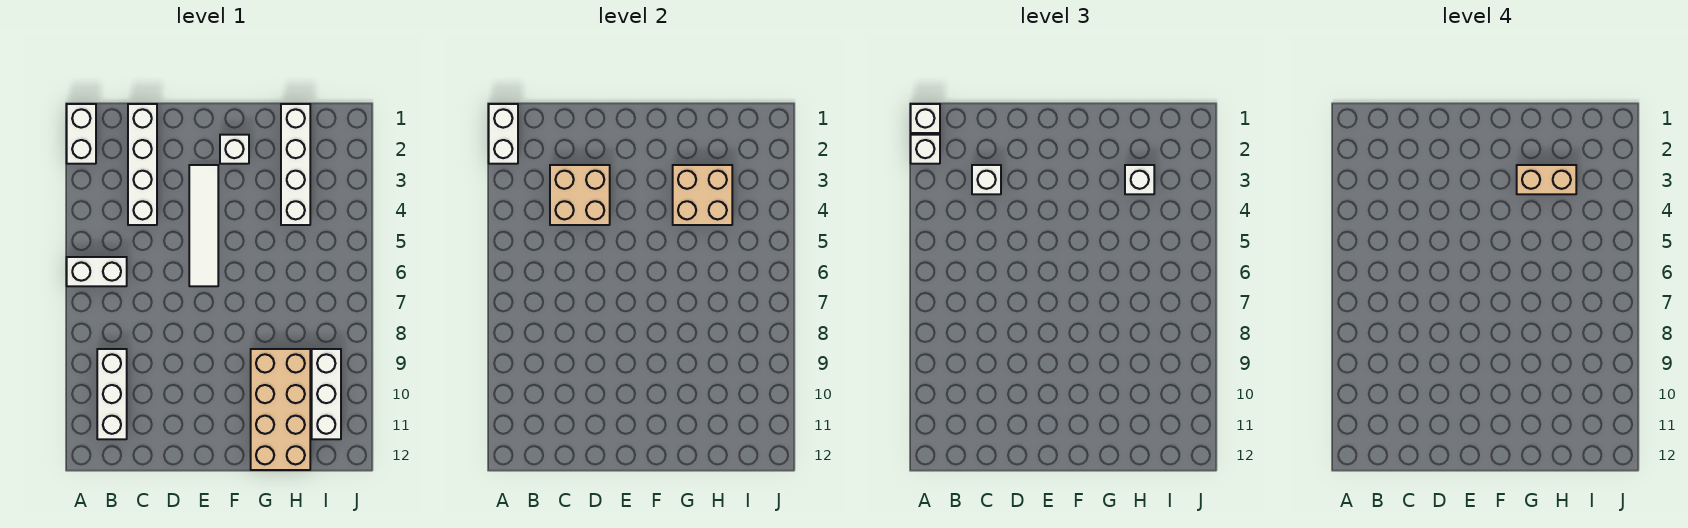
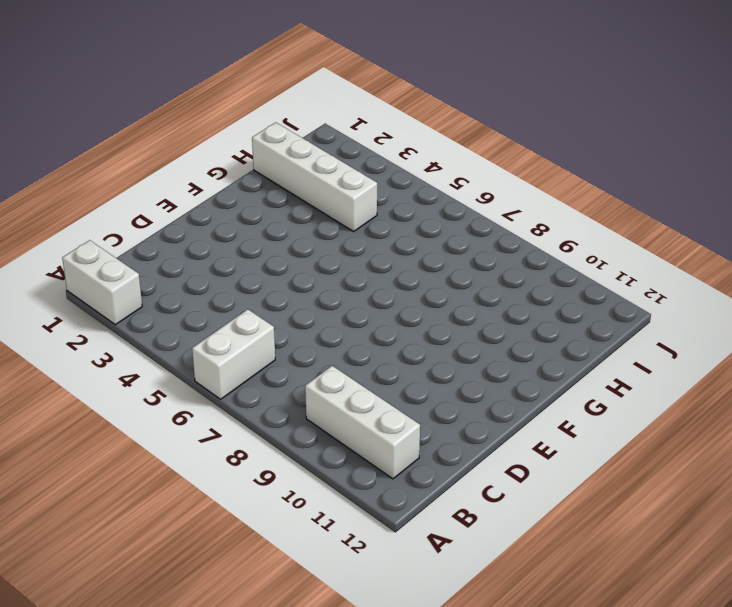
none -> white 1x4 brick [128,104,157,225]
none -> white 1x4 tile [189,165,218,286]
none -> white 1x1 brick [220,135,249,164]

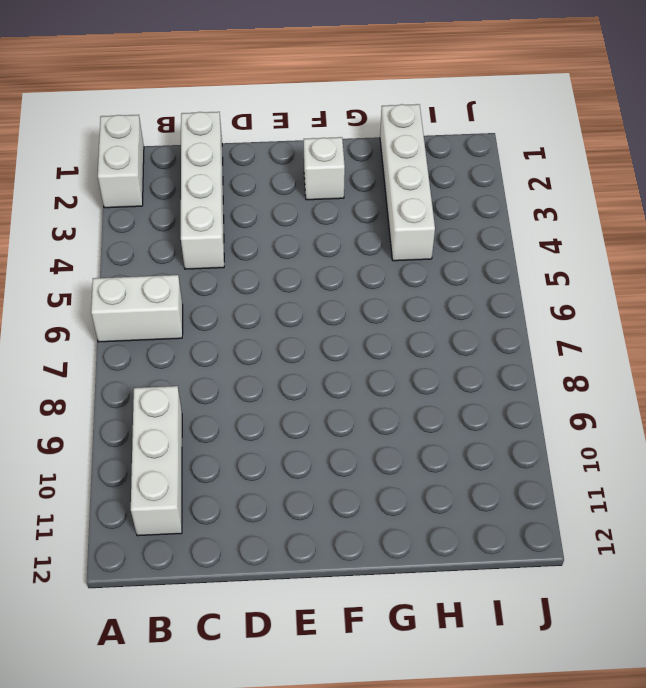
none -> white 1x4 tile [189,165,218,286]
none -> tan 2x4 brick [251,349,310,470]
none -> white 1x3 brick [312,349,341,439]

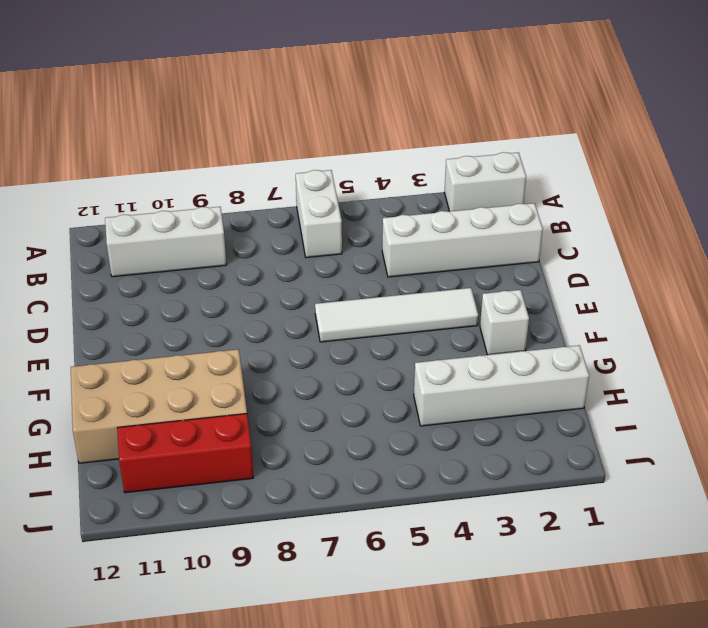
red 1x3 brick [117,414,253,493] -> white 1x3 brick [312,349,341,439]
none -> white 1x2 brick [489,104,518,164]
none -> tan 2x2 brick [550,165,610,225]
none -> tan 2x2 brick [673,165,732,225]

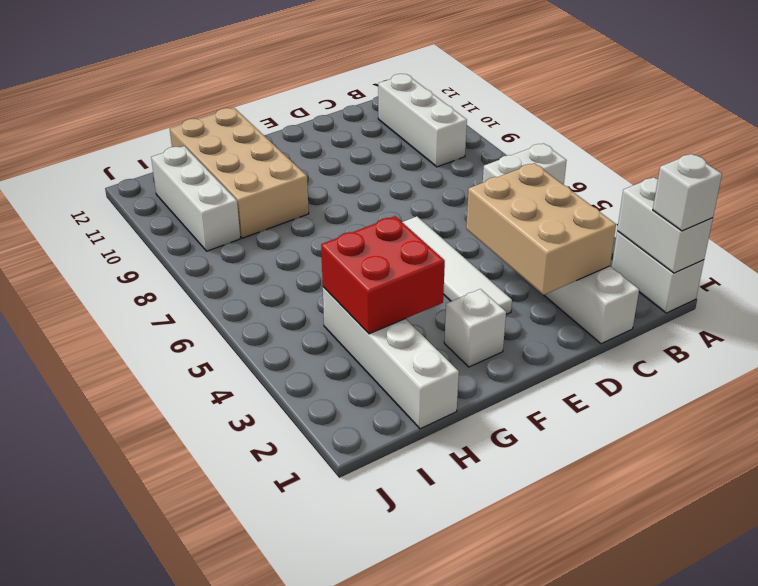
tan 2x3 brick [466,163,616,295] -> tan 2x2 brick [550,165,610,225]
red 2x2 brick [321,216,445,334] -> tan 2x2 brick [673,165,732,225]
none -> white 1x1 brick [911,135,940,164]
none -> white 1x1 brick [972,165,1001,194]
none -> white 1x1 brick [1125,165,1154,194]

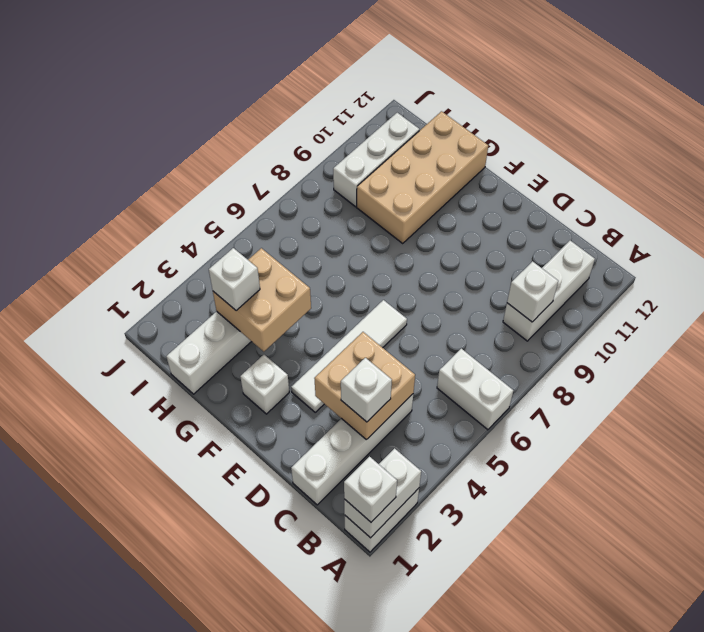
white 1x1 brick [507,261,558,322] -> white 1x1 brick moved to [911,135,940,164]
none -> tan 1x2 brick [1517,165,1576,194]

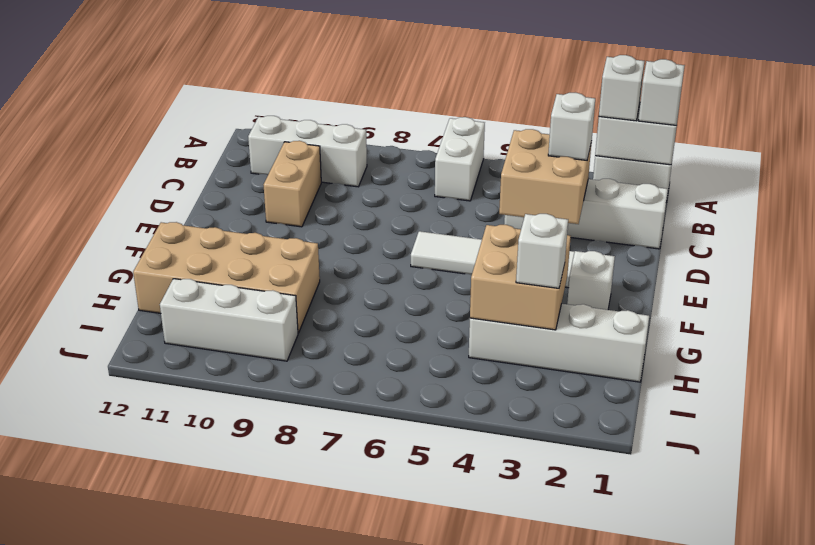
tan 1x2 brick [263,141,321,227] -> tan 1x2 brick moved to [1517,165,1576,194]

